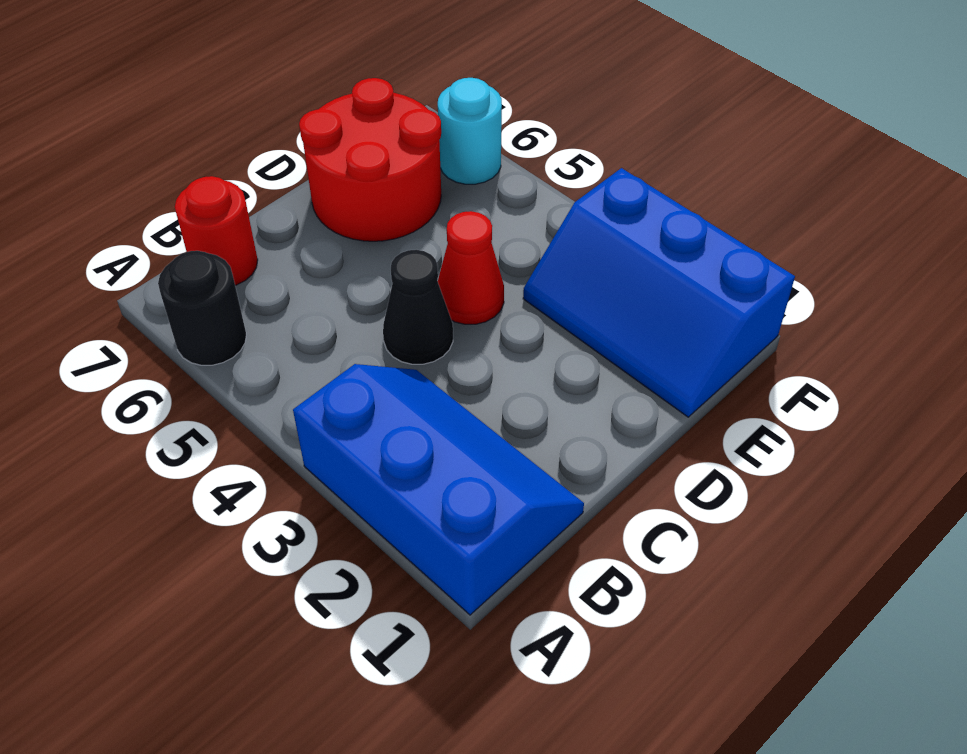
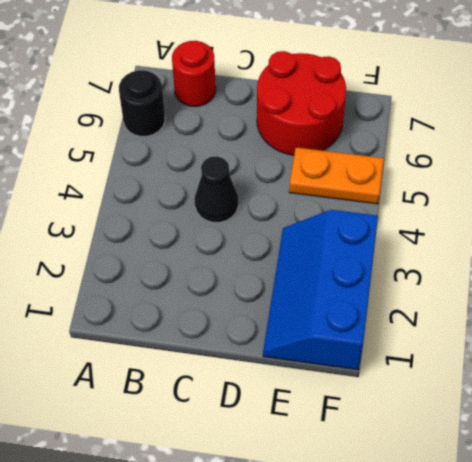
orange 1x2 plate [289,147,384,204] -> none
none -> blue 2x3 slope [293,364,584,615]
none -> red 1x1 cone [438,211,504,324]

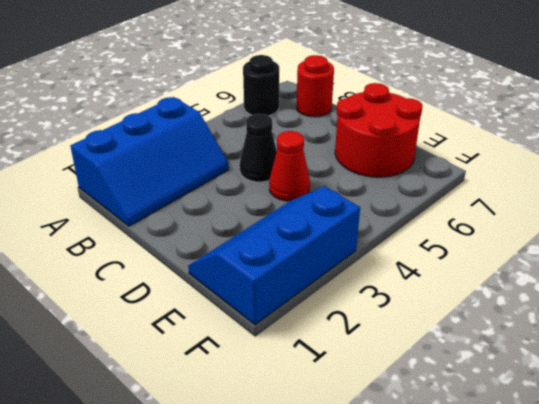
none -> cyan 1x1 round brick [438,78,502,184]

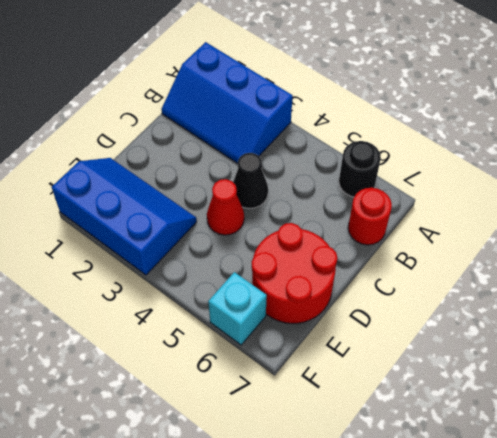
cyan 1x1 brick [208,272,267,345] -> cyan 1x1 round brick [438,78,502,184]

